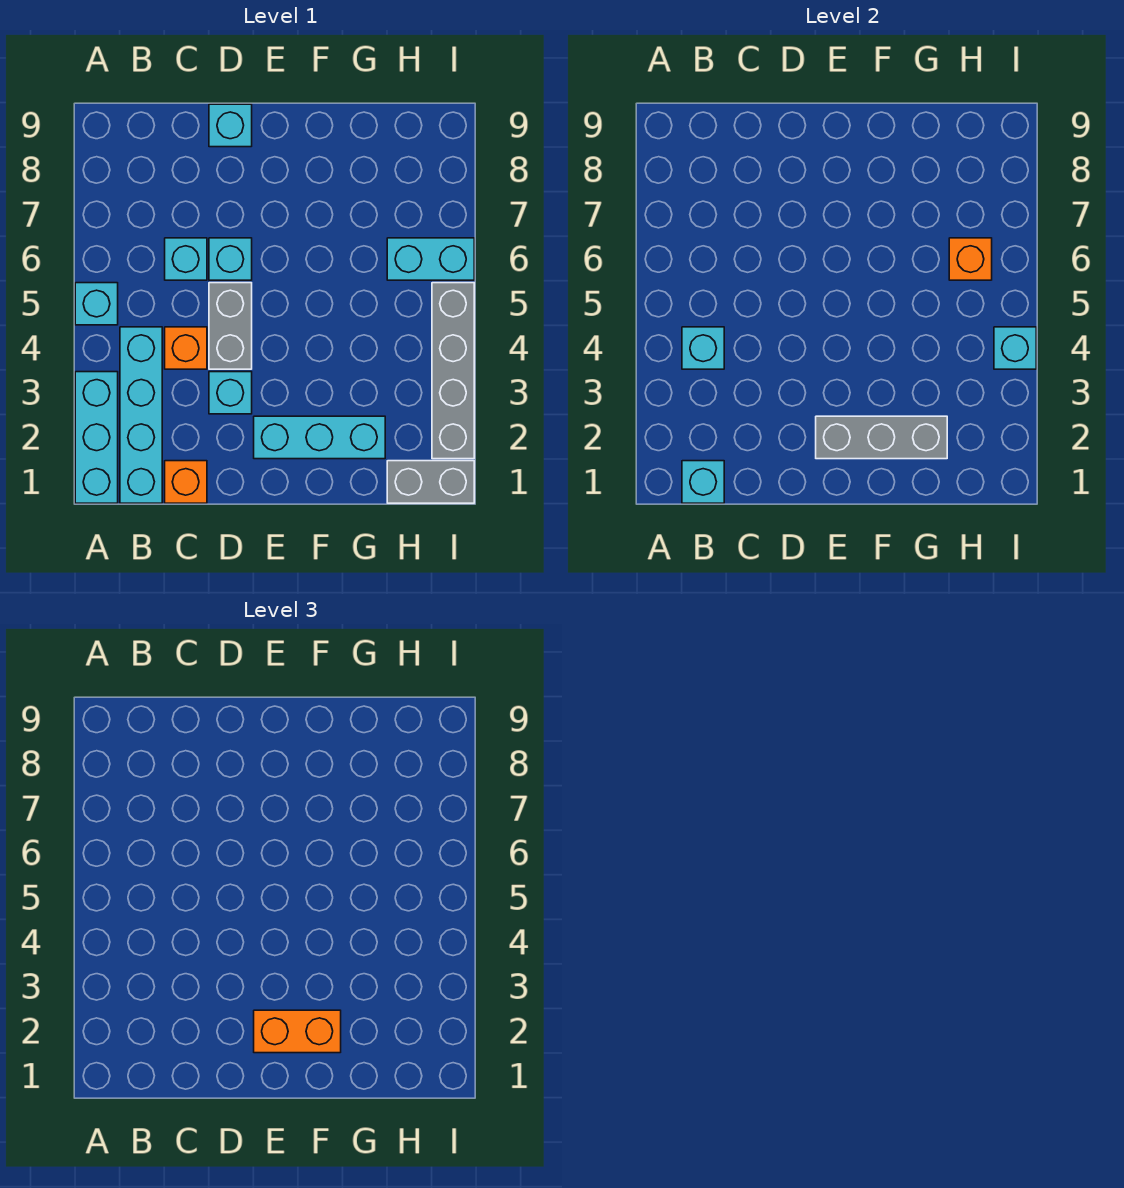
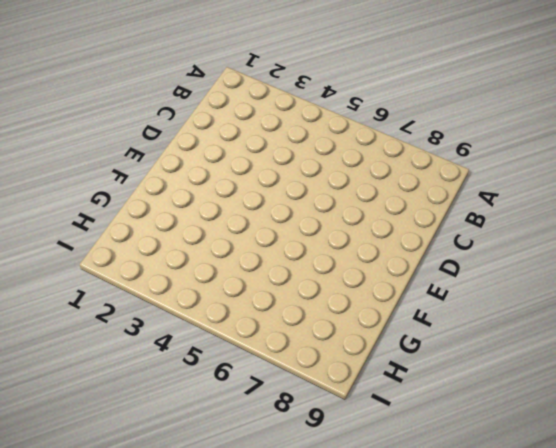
none -> cyan 1x3 brick [75,372,118,503]
none -> cyan 1x1 brick [75,283,118,325]
none -> cyan 1x4 brick [120,327,162,503]

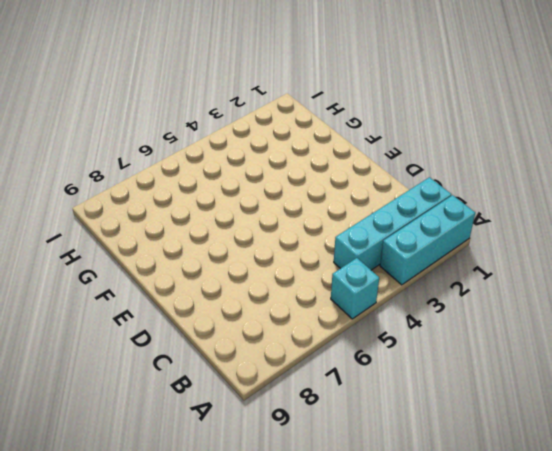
none -> orange 1x1 brick [165,461,207,503]
none -> orange 1x1 brick [165,327,207,369]
none -> cyan 1x1 brick [165,238,207,280]

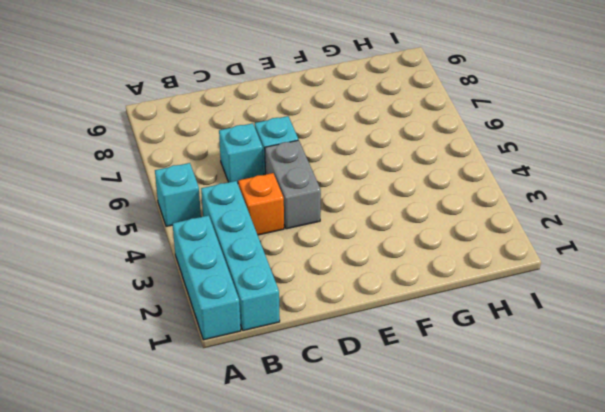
none -> orange 1x1 brick [165,461,207,503]
none -> cyan 1x1 brick [209,372,252,414]
none -> cyan 1x1 brick [209,104,252,147]

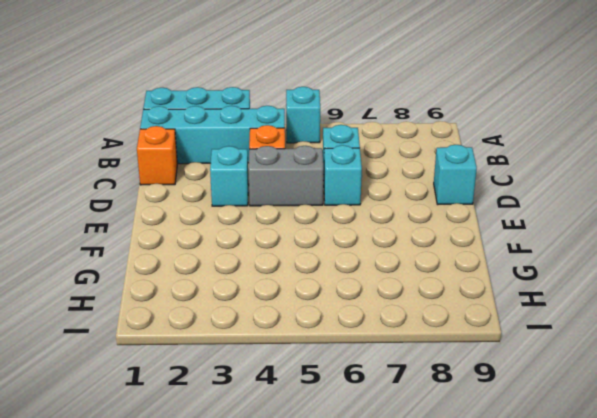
none -> cyan 1x3 brick [254,416,385,459]
none -> grey 1x2 brick [387,461,474,503]
none -> cyan 1x2 brick [387,238,474,280]

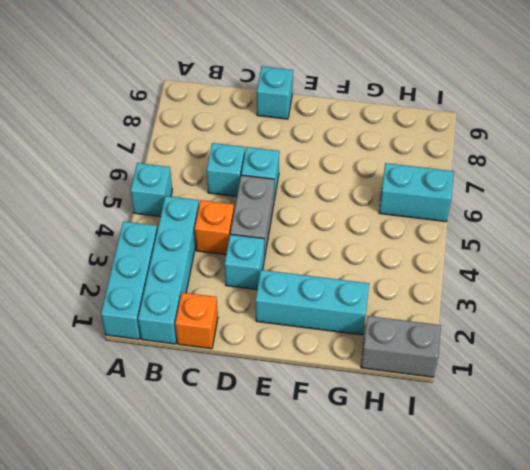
none -> grey 1x4 brick [432,283,474,459]
none -> cyan 1x1 brick [682,461,724,503]
none -> cyan 1x1 brick [682,327,724,369]

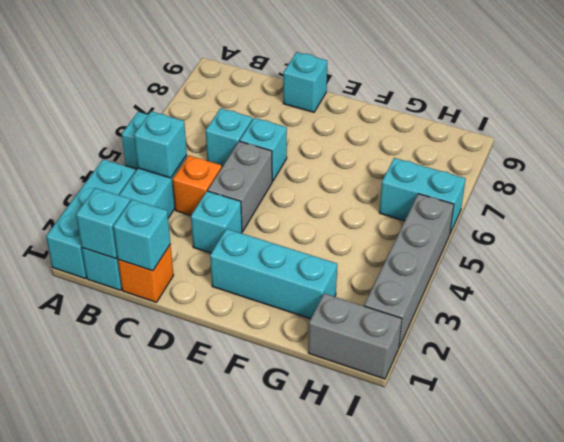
cyan 1x1 brick [113,200,170,271] -> cyan 1x1 brick moved to [994,327,1036,369]
none -> grey 1x3 brick [816,416,947,459]
none -> orange 1x1 brick [949,238,992,280]
none -> orange 1x2 brick [254,1010,341,1053]

